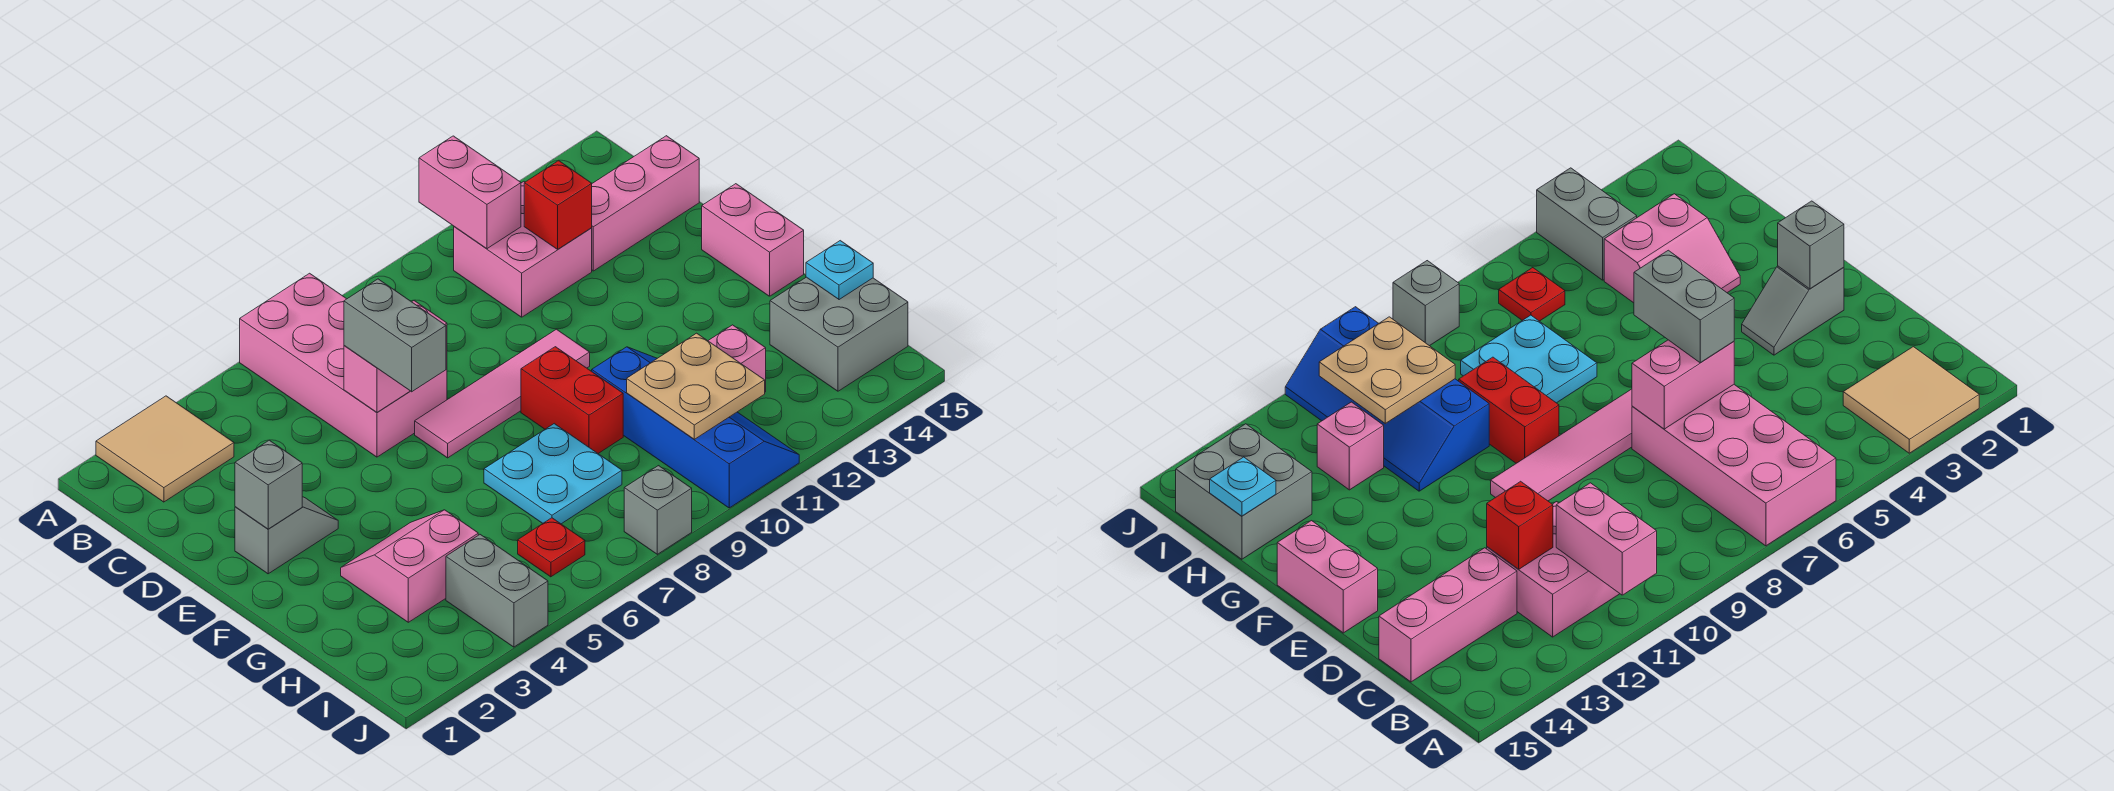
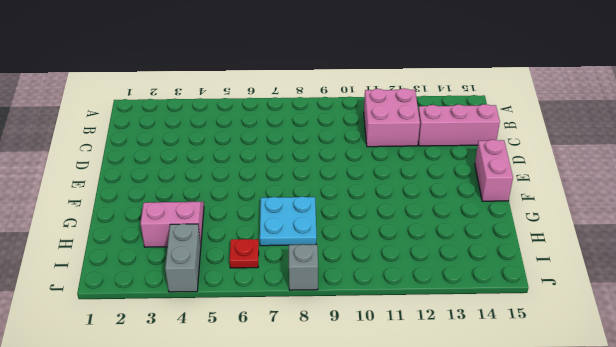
none -> tan 2x2 tile [96,396,234,502]
none -> pink 2x4 brick [240,273,447,457]
none -> grey 1x2 slope [235,497,338,574]

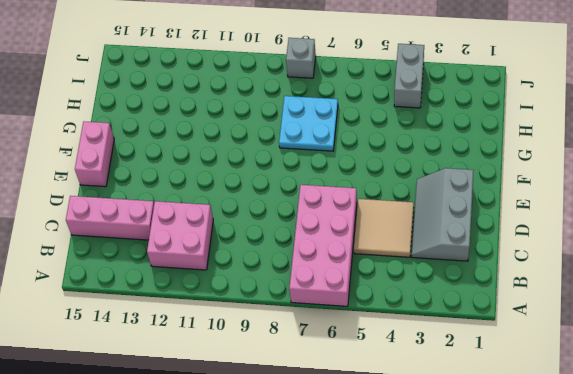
grey 2x3 slope [412,168,474,261] -> grey 1x2 slope [235,497,338,574]
tan 2x2 tile [354,199,414,257] -> tan 2x2 tile moved to [96,396,234,502]
none -> pink 1x4 tile [415,329,590,458]
none -> red 1x2 brick [521,347,623,453]
none -> pink 2x2 slope [341,510,478,622]

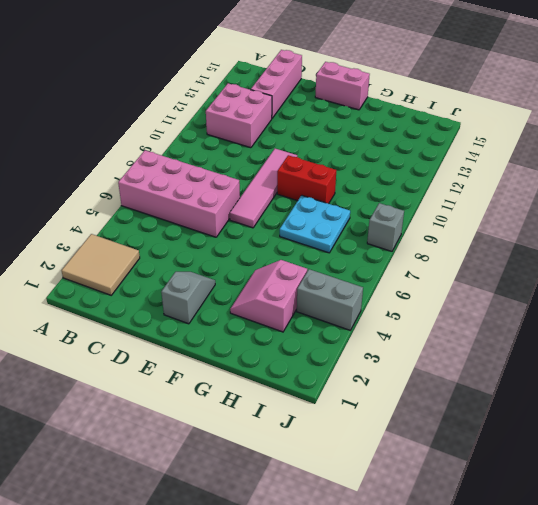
none -> blue 2x4 slope [592,347,799,508]
none -> pink 1x1 brick [708,325,766,392]
none -> grey 2x2 brick [770,277,908,391]

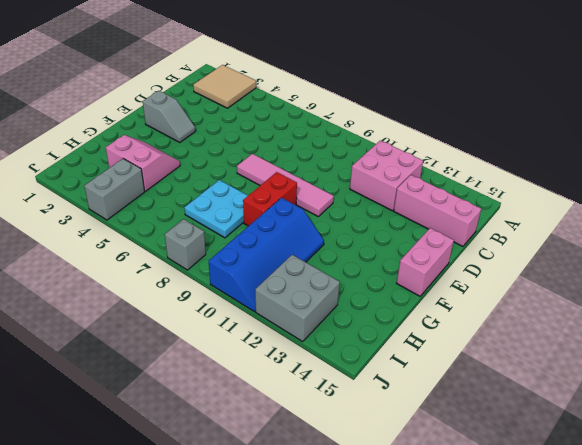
grey 2x2 brick [255,255,340,341] -> grey 2x2 brick moved to [770,277,908,391]
none -> pink 2x4 brick [240,273,447,457]
none -> pink 1x1 brick [708,325,766,392]
none -> red 1x1 plate [518,518,585,577]

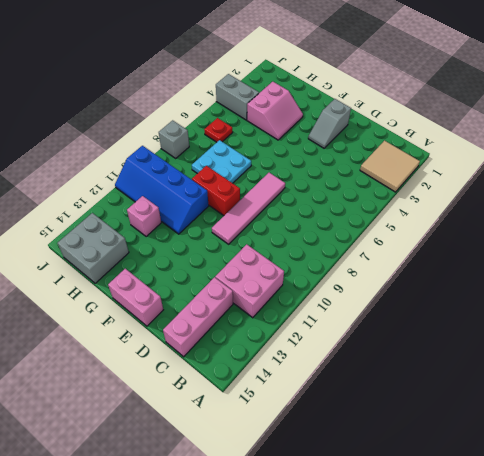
none -> pink 2x4 brick [240,273,447,457]
none -> pink 1x2 brick [419,136,521,249]
none -> red 1x1 brick [524,161,592,249]

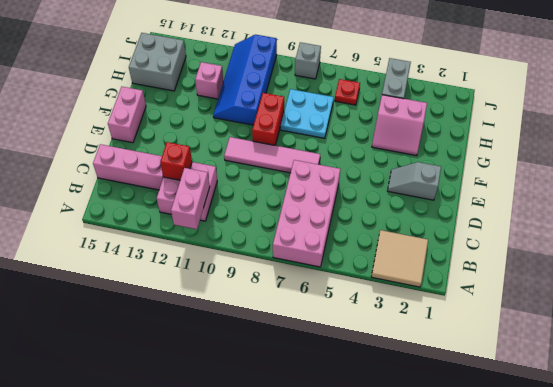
none -> pink 1x2 brick [344,301,447,412]
none -> grey 1x1 brick [235,440,302,529]
none -> tan 2x2 plate [627,333,765,439]

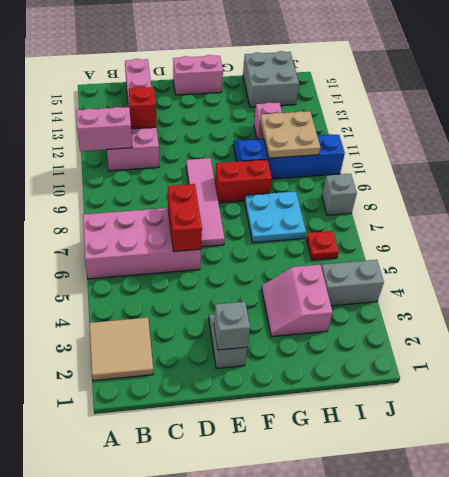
red 1x2 brick [168,184,202,252] -> pink 1x2 brick [344,301,447,412]
none -> cyan 1x1 plate [806,241,873,300]
none -> grey 1x2 brick [344,279,446,392]

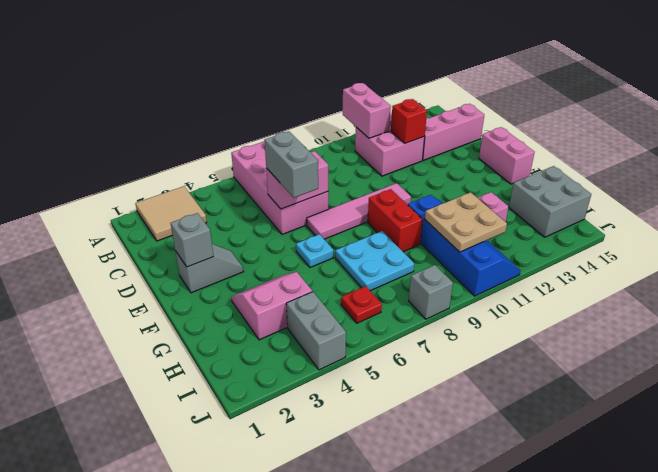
cyan 1x1 plate [296,234,333,267] -> cyan 1x1 plate moved to [806,241,873,300]

